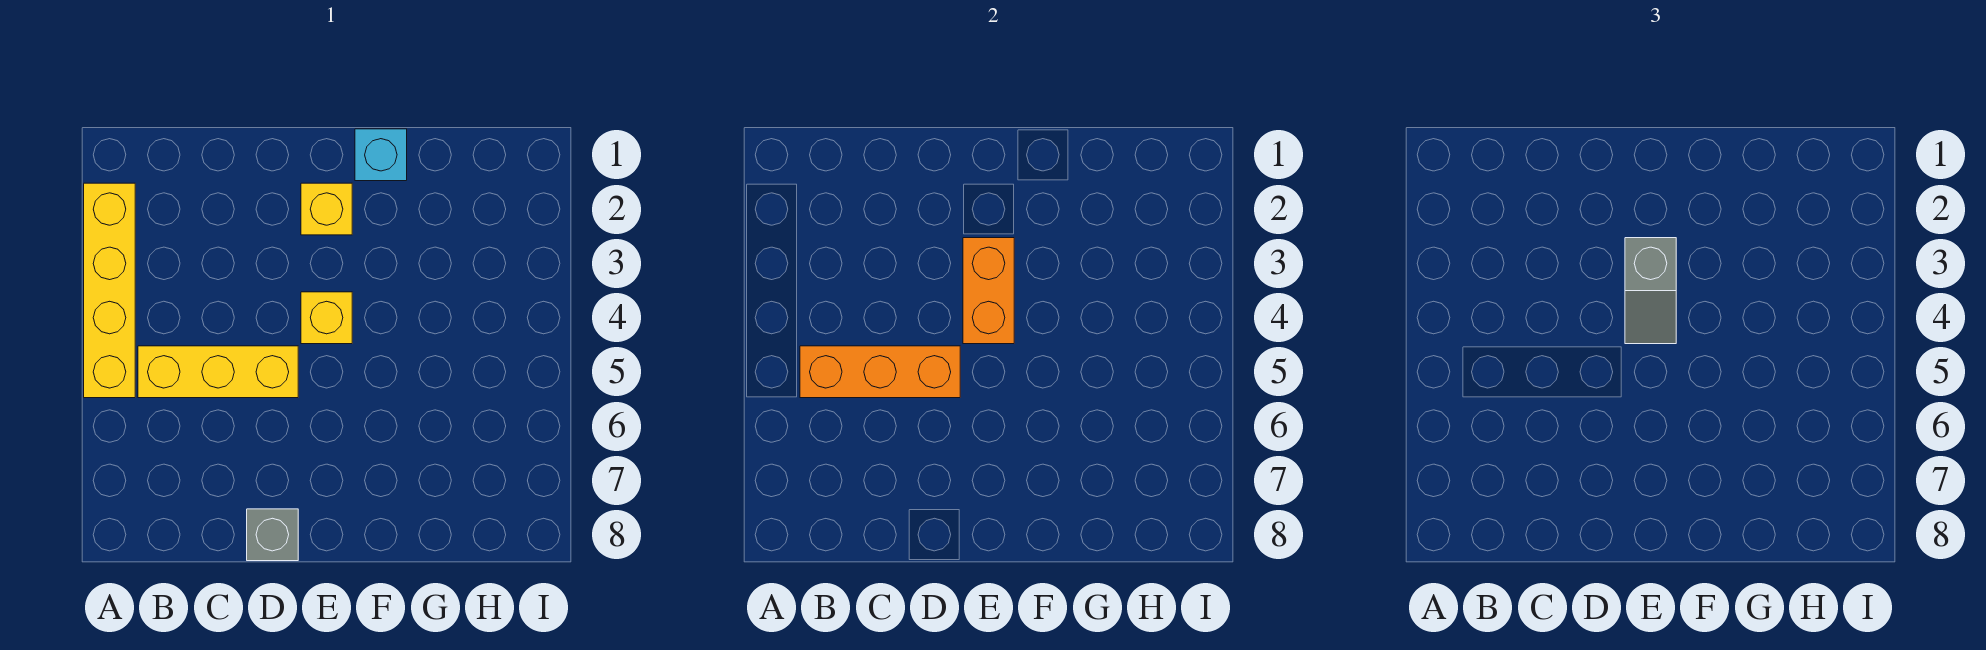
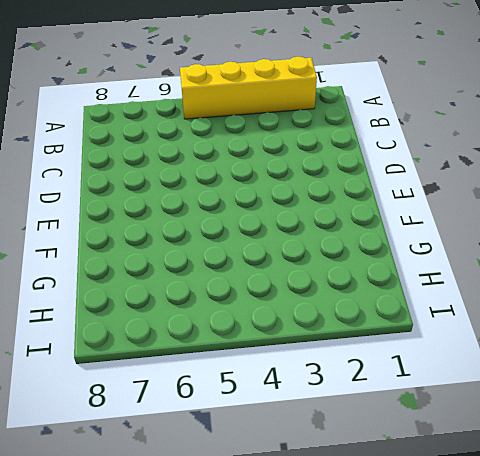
none -> yellow 1x3 brick [138,346,298,398]
none -> grey 1x1 brick [247,509,298,561]

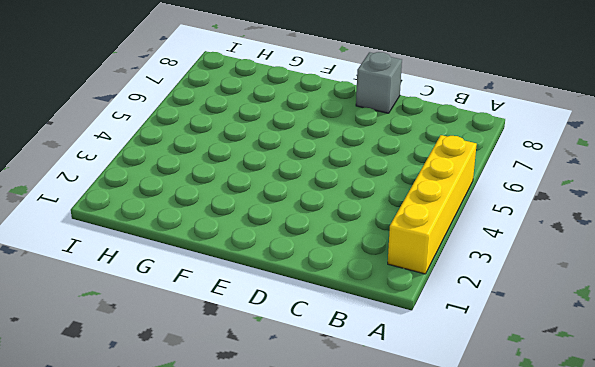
none -> yellow 1x3 brick [138,346,298,398]
none -> yellow 1x1 brick [301,183,352,235]

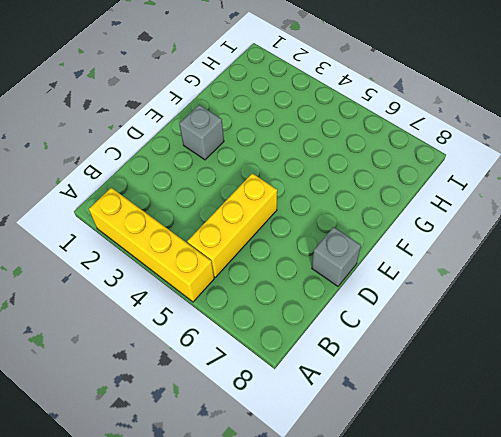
grey 1x1 brick [179,105,224,160] -> yellow 1x1 brick [301,183,352,235]
none -> yellow 1x1 brick [301,292,352,344]
none -> cyan 1x1 brick [355,129,407,181]

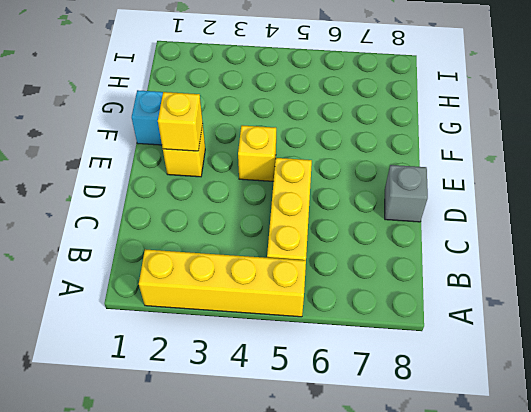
yellow 1x1 brick [158,92,203,151] -> none
none -> orange 1x3 brick [800,346,960,398]
none -> orange 1x2 brick [963,238,1014,344]

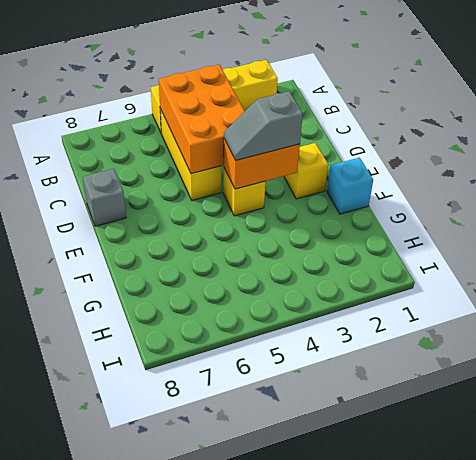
orange 2x3 brick [159,65,245,174] -> orange 1x3 brick [800,346,960,398]

